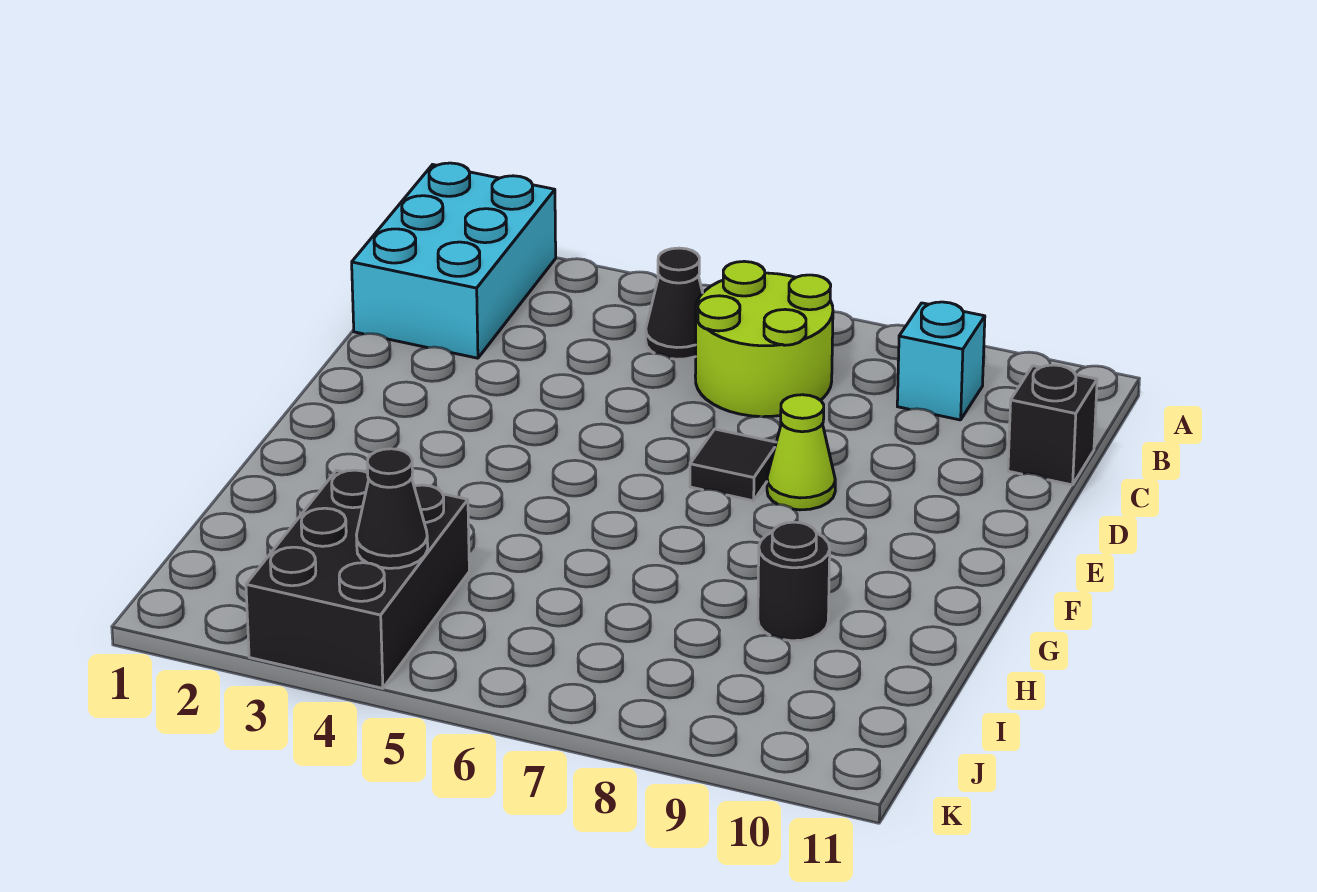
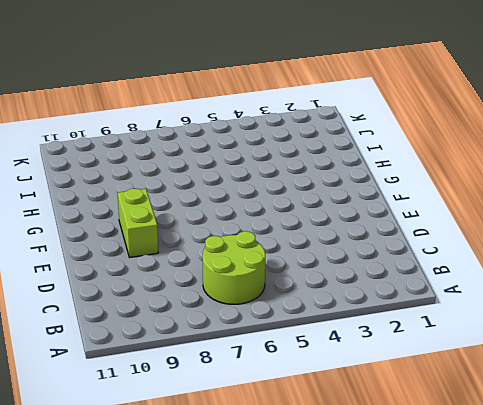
lime 1x2 brick [118,189,158,257] -> none
none -> cyan 2x3 brick [352,163,556,358]
none -> black 1x1 cone [646,248,703,359]

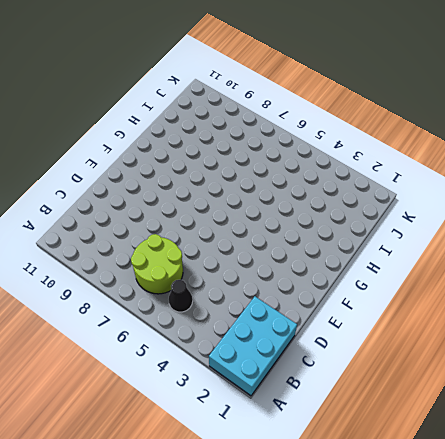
none -> cyan 1x1 brick [897,302,985,420]
none -> black 1x1 brick [1008,365,1097,485]

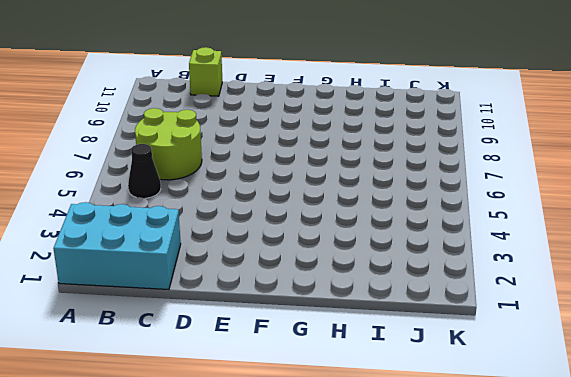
lime 1x1 brick [189,47,222,96] -> black 1x1 brick [1008,365,1097,485]
none -> cyan 1x1 brick [897,302,985,420]
none -> black 1x1 tile [690,429,776,501]

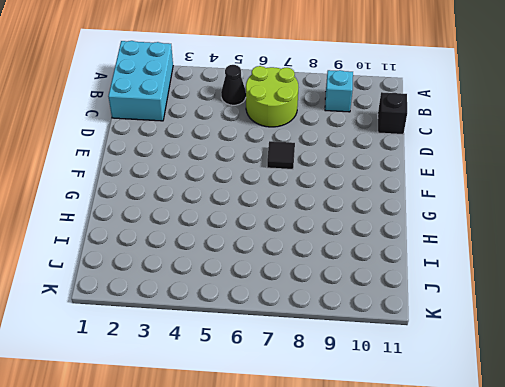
none -> lime 1x1 cone [767,395,835,510]
none -> black 1x1 round brick [758,522,830,641]

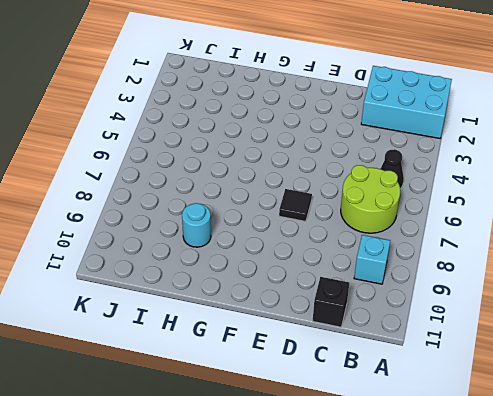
cyan 1x1 round brick [182,203,211,247] -> black 1x1 round brick [758,522,830,641]
none -> lime 1x1 cone [767,395,835,510]
none -> black 2x3 brick [246,470,469,688]

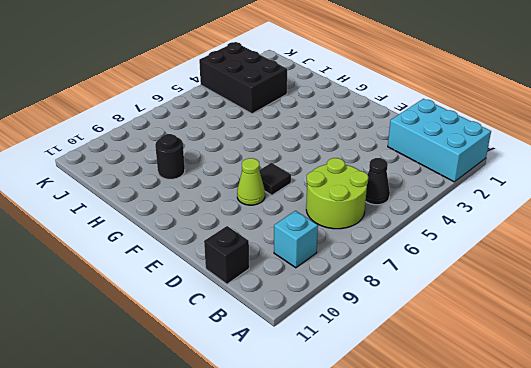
none -> black 1x1 cone [357,449,428,568]

